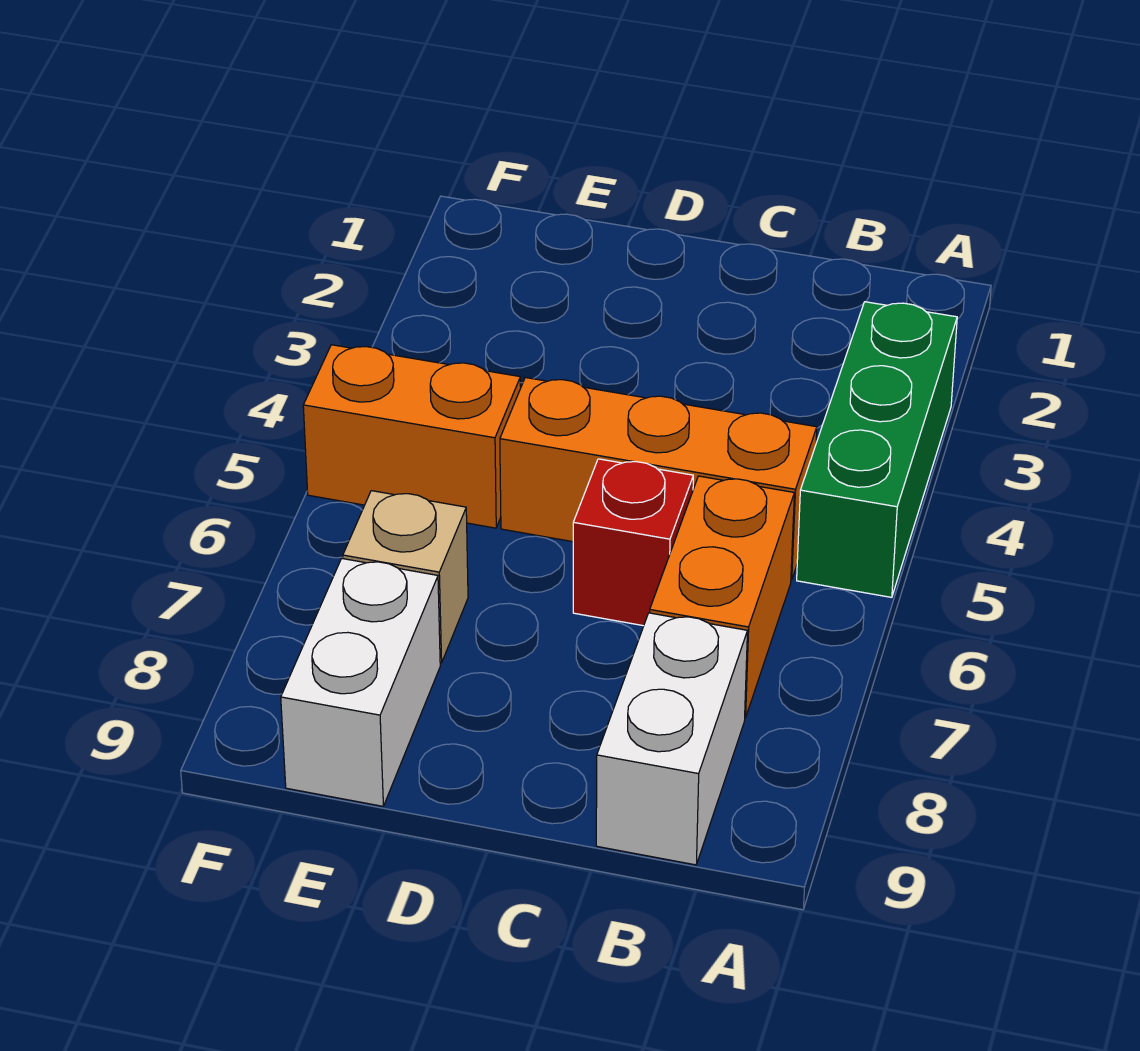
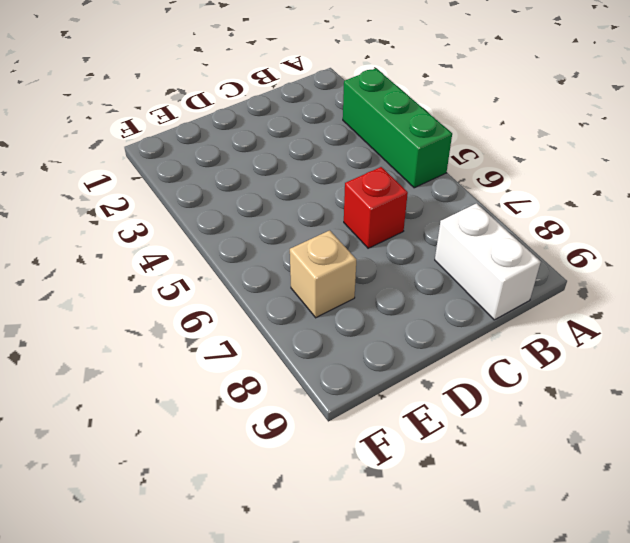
none -> orange 1x3 brick [500,378,817,580]
none -> orange 1x2 brick [650,476,794,718]

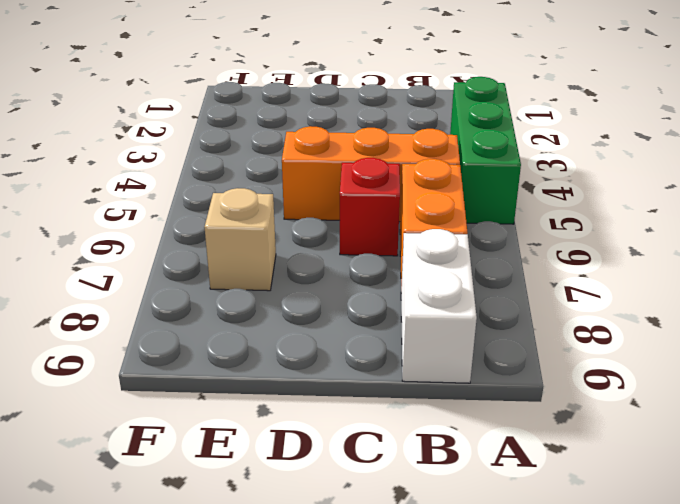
none -> orange 1x2 brick [303,345,521,528]
none -> white 1x2 brick [281,559,440,806]

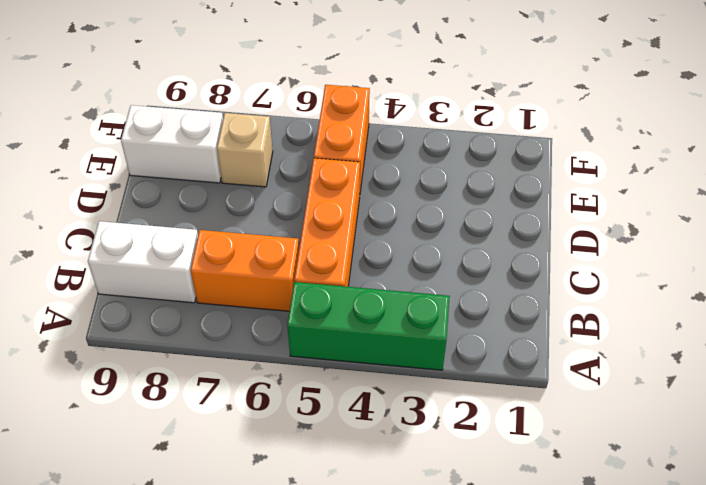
none -> red 1x1 brick [573,459,693,626]

